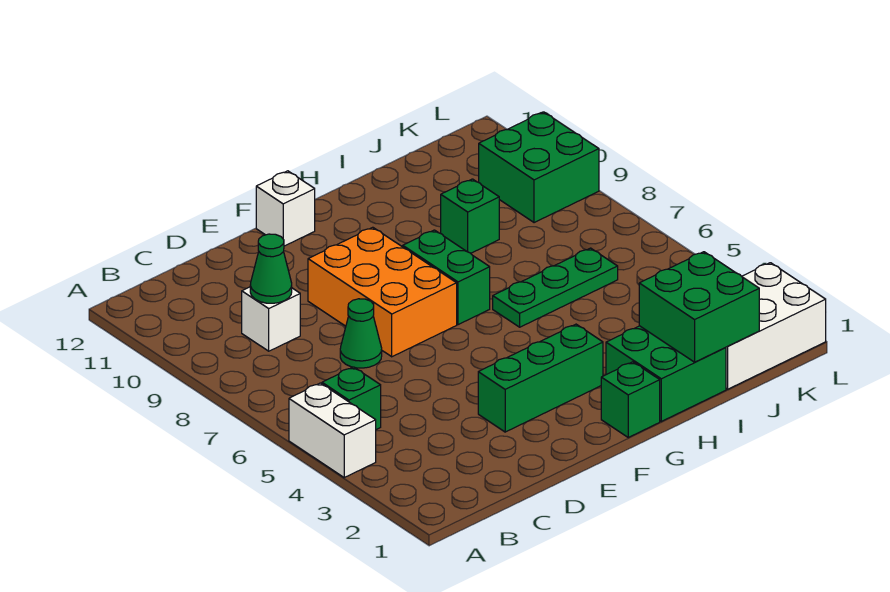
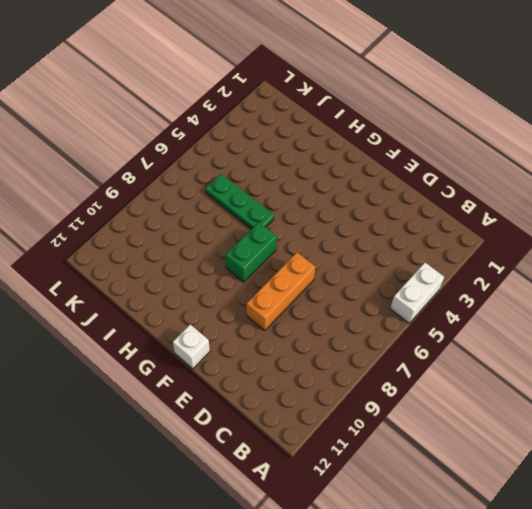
orange 1x3 brick [246,253,315,330] -> orange 2x3 brick [308,227,457,357]
none -> green 1x1 brick [322,367,381,430]
none -> white 1x1 brick [242,287,300,351]
none -> green 1x1 cone [340,299,382,368]

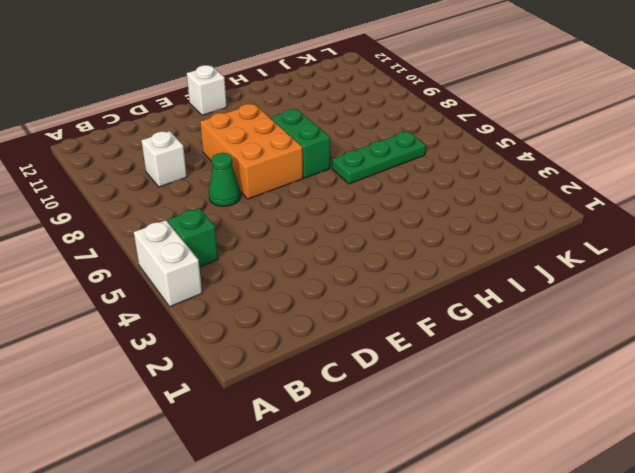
none -> green 1x3 brick [478,324,603,432]
none -> green 1x1 brick [601,362,660,437]
none -> green 2x2 brick [606,326,726,421]

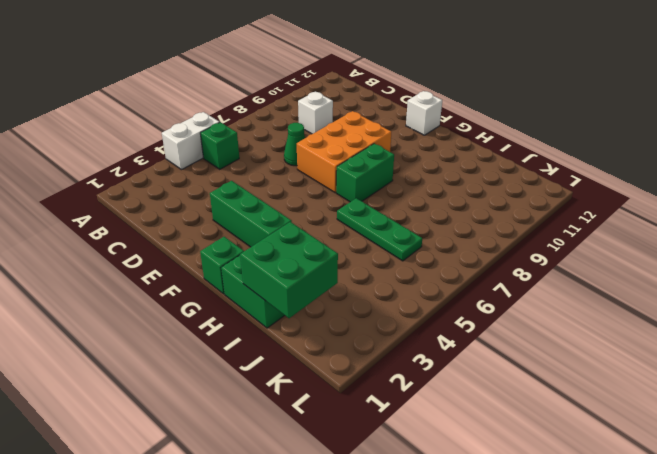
none -> green 1x1 brick [441,179,499,253]
none -> white 2x3 brick [726,263,826,389]
none -> green 2x2 brick [479,112,599,223]

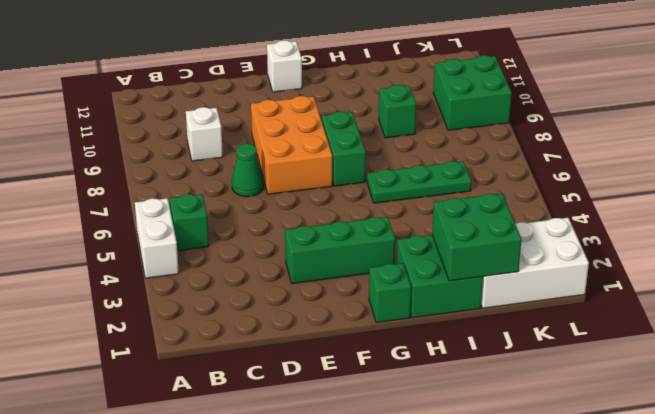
none -> green 1x1 cone [250,234,292,303]

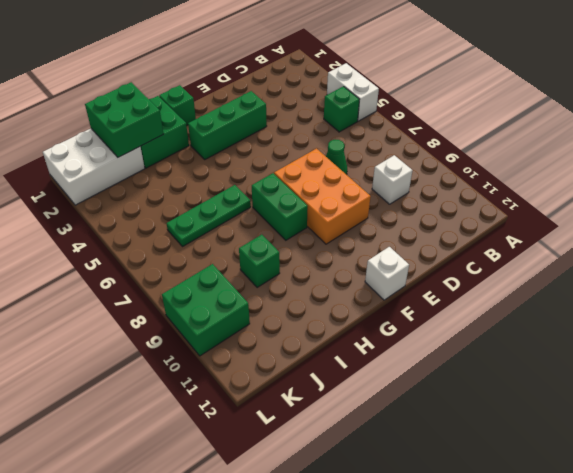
none -> green 1x1 cone [250,234,292,303]

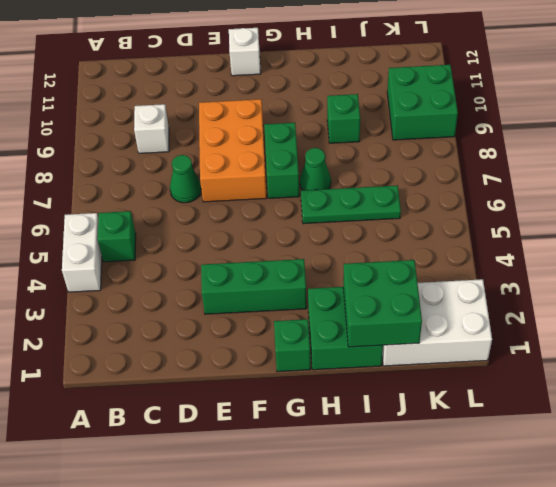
green 1x1 cone [300,148,331,190] -> green 1x1 cone moved to [250,234,292,303]

